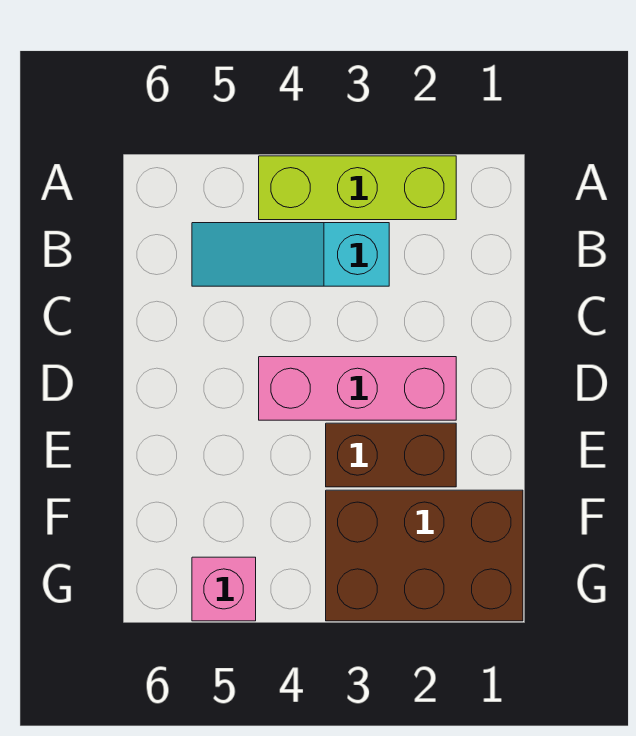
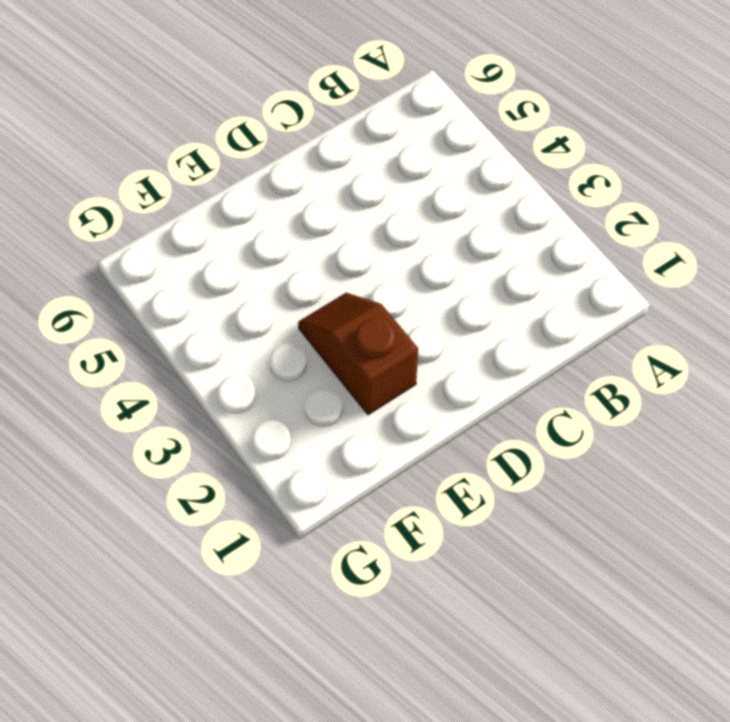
brown 1x2 slope [298,293,418,415] -> brown 1x2 brick [326,423,456,487]
none -> lime 1x3 brick [259,156,456,220]
none -> cyan 1x3 slope [192,223,389,286]

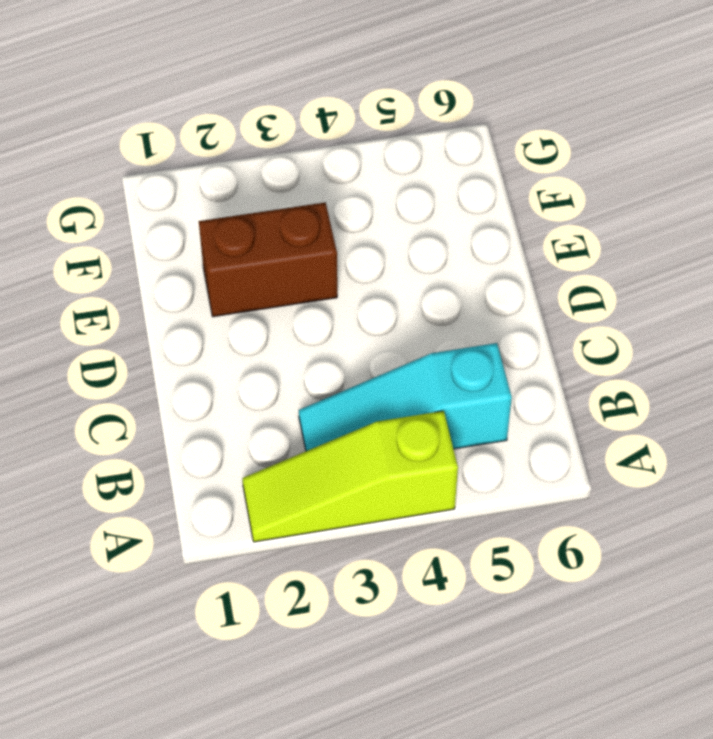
lime 1x3 slope [242,411,458,542] -> lime 1x3 brick [259,156,456,220]
cyan 1x3 slope [299,343,512,451] -> cyan 1x3 slope turned to [192,223,389,286]
none -> pink 1x3 brick [259,357,456,420]
none -> brown 2x3 brick [326,490,523,621]

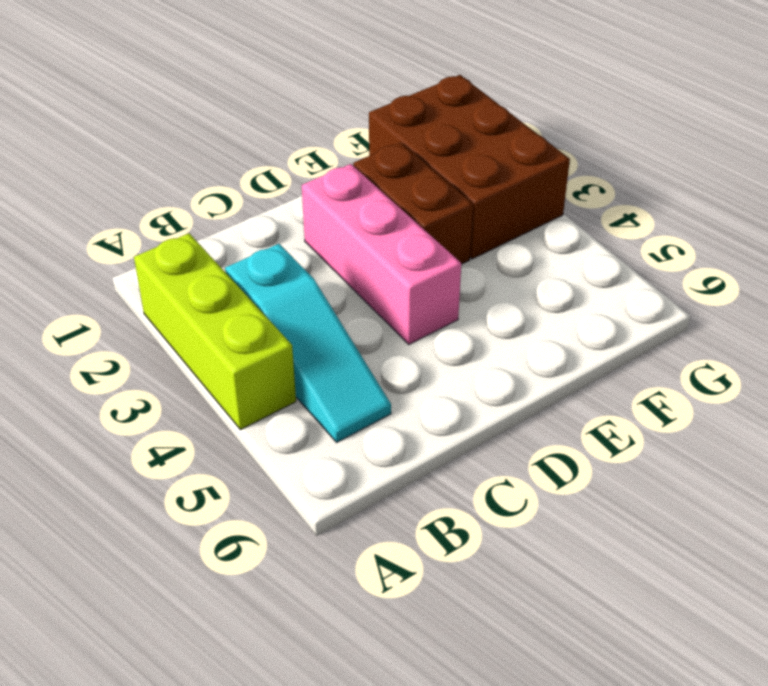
none -> pink 1x1 brick [192,557,256,621]

